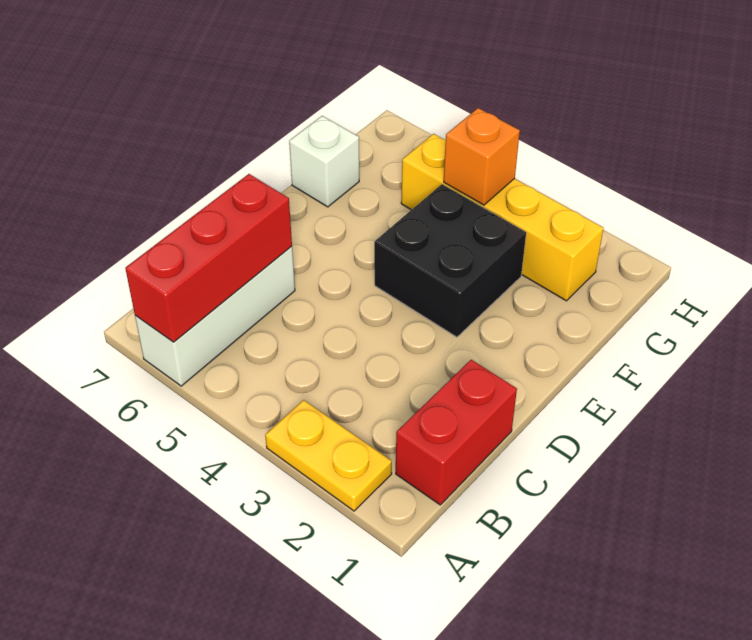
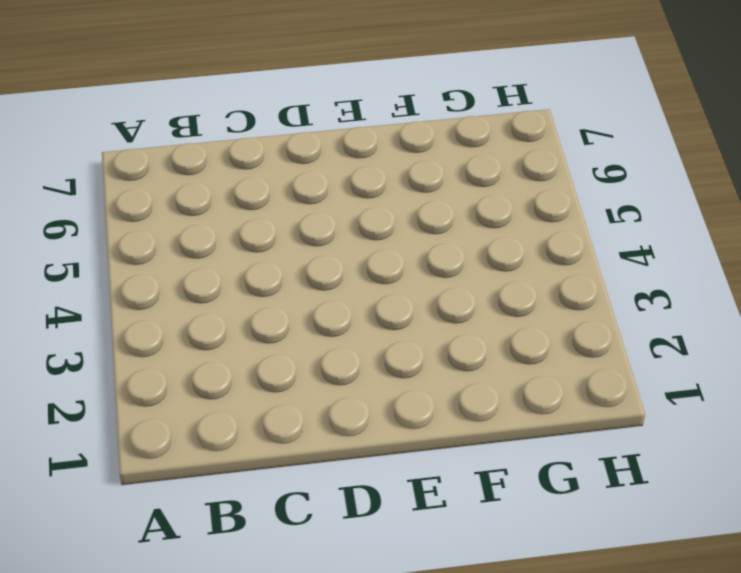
none -> yellow 1x2 plate [265,400,392,511]
none -> white 1x3 brick [135,246,295,386]

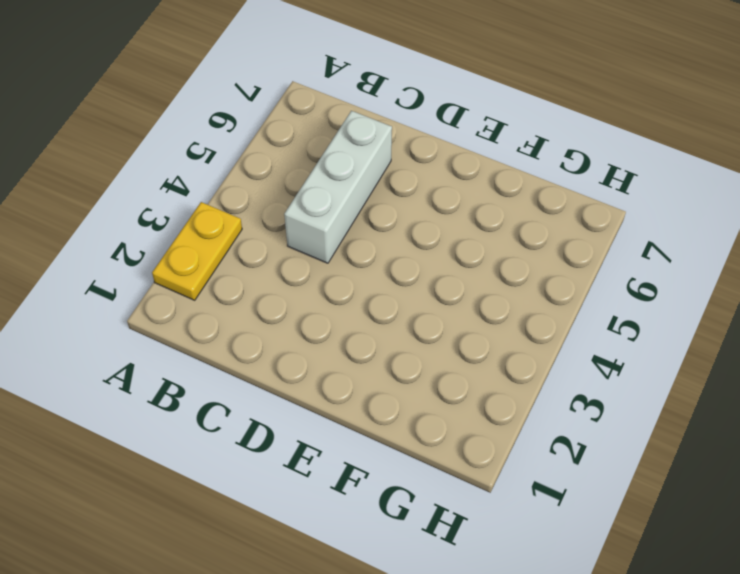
white 1x3 brick [284,111,392,263] -> white 1x3 brick turned to [135,246,295,386]
none -> red 1x2 brick [396,360,517,505]
none -> black 2x2 brick [374,184,526,337]

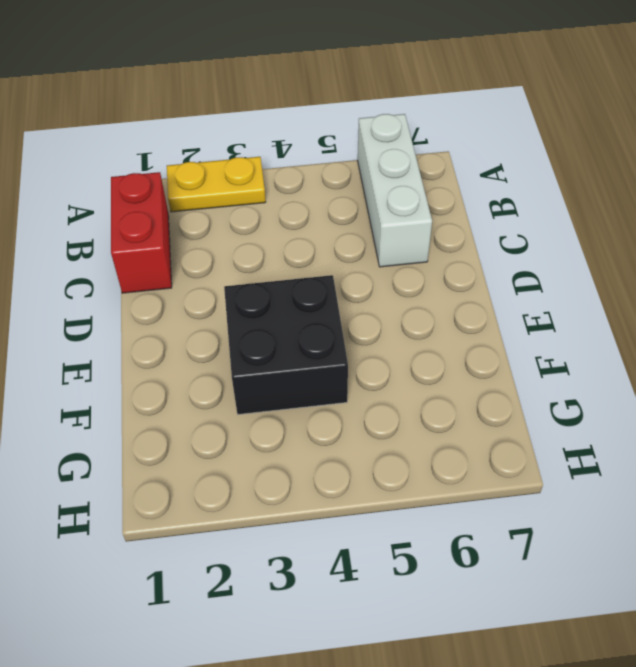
none -> white 1x1 brick [289,116,359,207]
none -> yellow 1x4 brick [401,134,603,301]

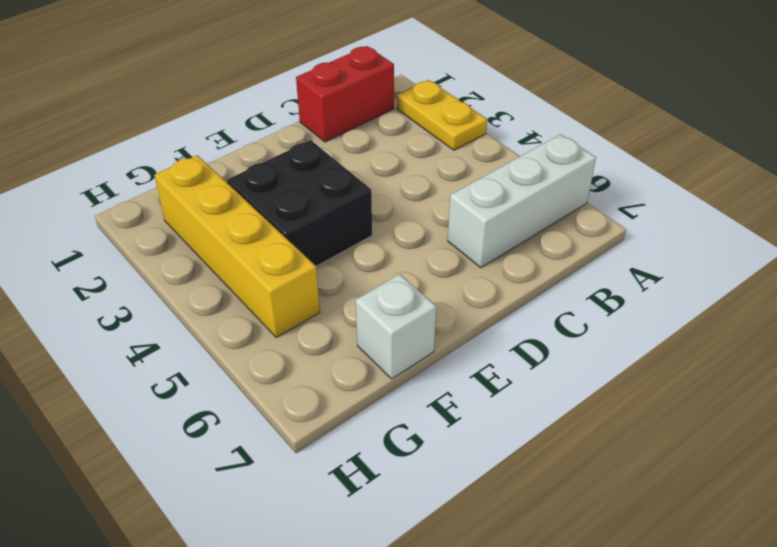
none -> red 1x3 brick [125,174,292,342]
none -> orange 1x1 brick [444,108,520,205]

